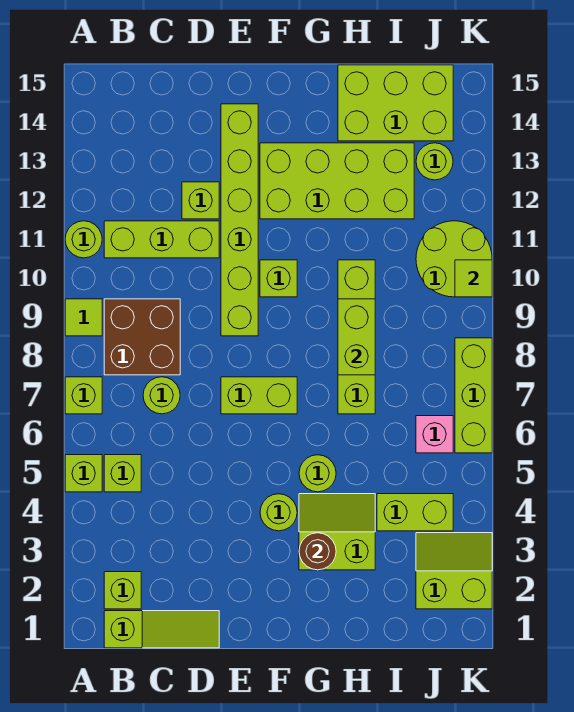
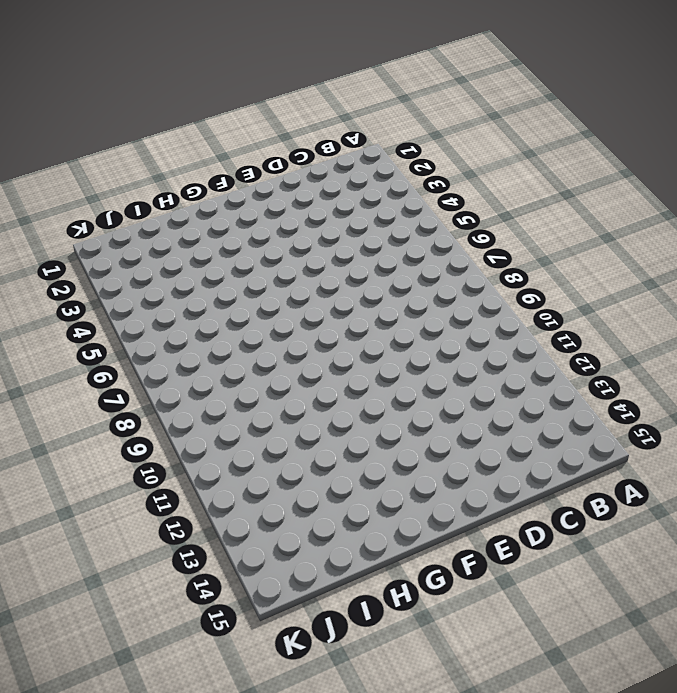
none -> lime 1x1 brick [65,455,102,492]
none -> lime 1x1 brick [65,377,102,414]
none -> lime 1x1 tile [65,299,102,336]

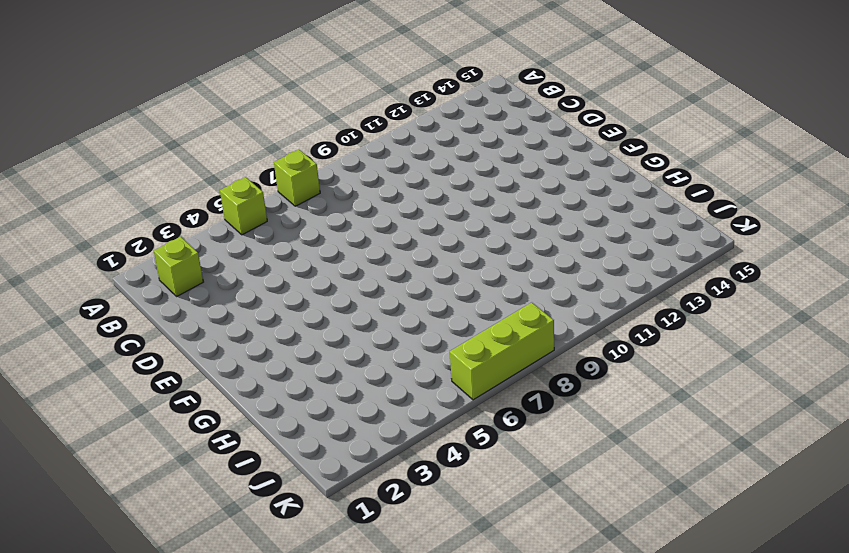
none -> lime 1x1 tile [65,299,102,336]
none -> lime 1x1 round brick [65,221,102,258]
none -> lime 1x3 slope [104,611,219,648]

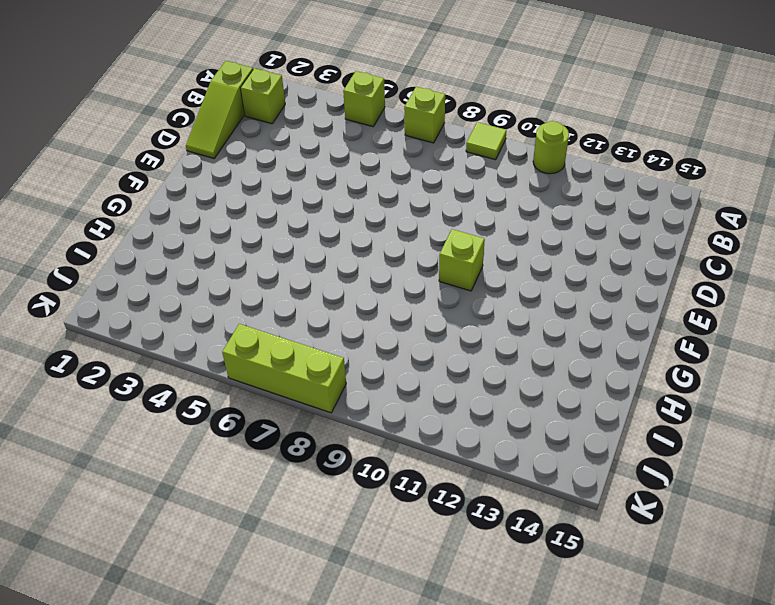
none -> lime 1x1 brick [104,455,141,492]
none -> brown 2x2 brick [104,299,180,375]
none -> lime 1x3 brick [104,221,219,258]

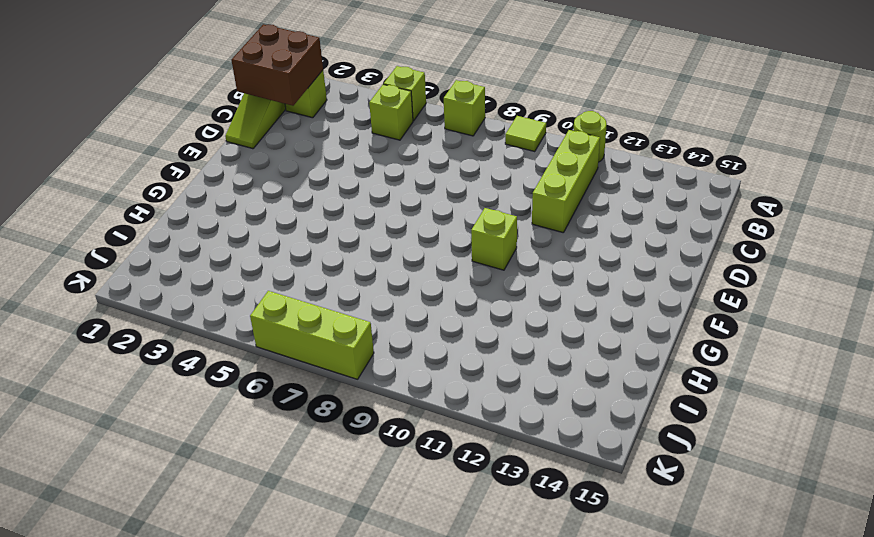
brown 2x2 brick [231,24,323,106] -> brown 2x2 brick moved to [104,299,180,375]
none -> lime 1x1 round brick [143,377,180,414]
none -> lime 1x1 brick [182,182,219,219]
none -> lime 1x2 brick [221,377,297,414]

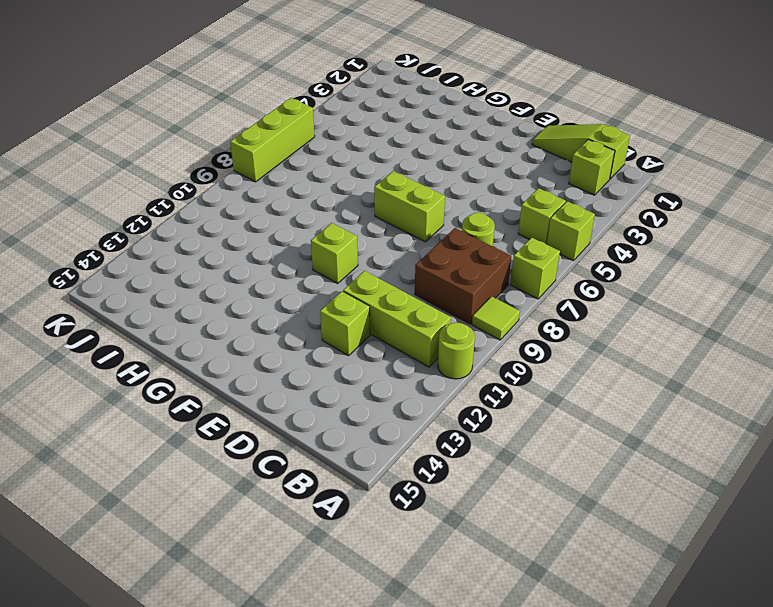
none -> lime 1x6 brick [221,104,258,336]
none -> lime 1x1 round brick [260,494,297,531]
none -> lime 2x4 brick [260,143,414,219]

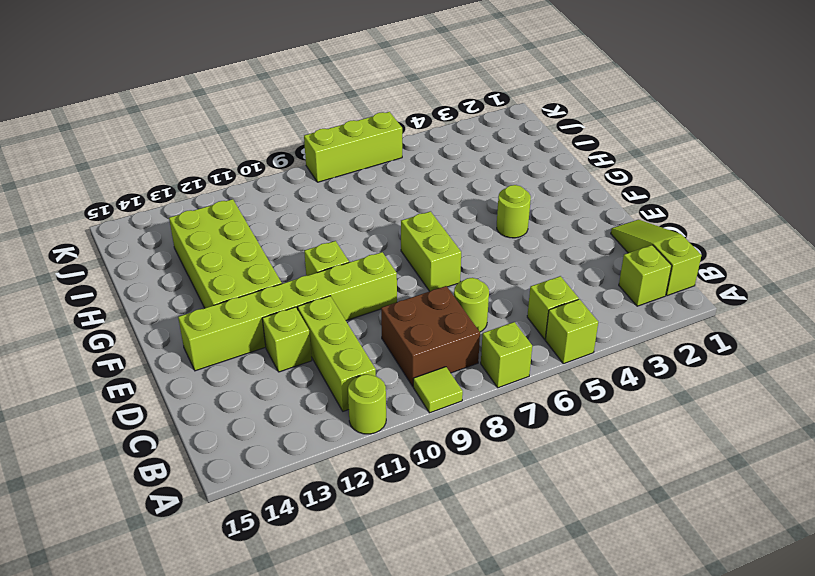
none -> lime 2x2 slope [299,494,375,570]
none -> lime 1x1 round brick [299,455,336,492]
none -> lime 1x4 brick [338,260,375,414]

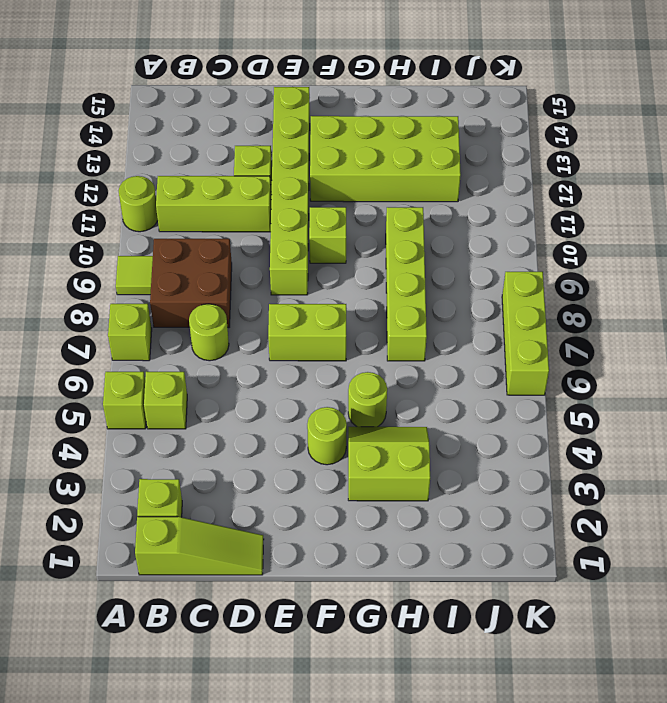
none -> lime 2x3 brick [338,65,453,141]
none -> lime 1x2 brick [377,494,453,531]
none -> lime 2x2 slope [416,533,492,609]

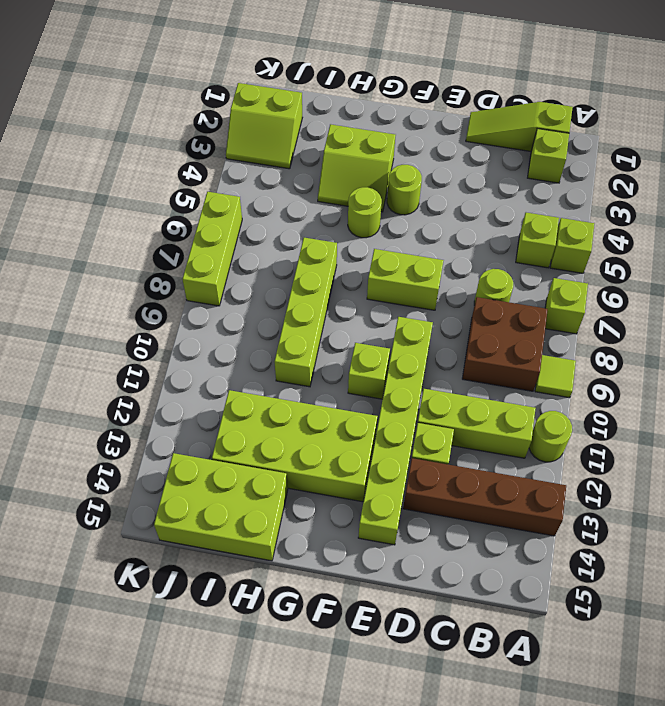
brown 1x4 brick [403,458,566,536] -> none
none -> lime 1x2 brick [377,494,453,531]
none -> pink 1x1 brick [416,416,453,453]
none -> lime 2x2 round brick [416,221,492,297]

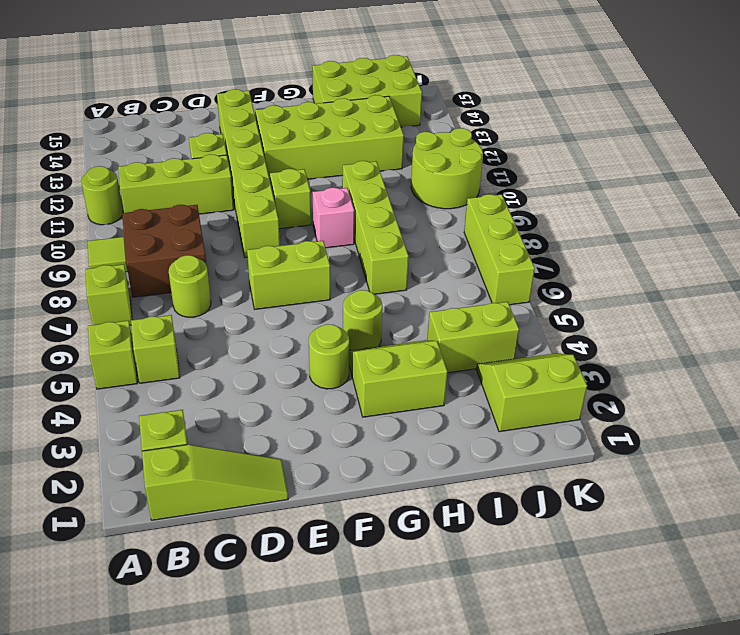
pink 1x1 brick [312,188,354,248] -> pink 1x1 brick moved to [416,416,453,453]
none -> lime 1x1 round brick [416,143,453,180]
none -> brown 1x1 round brick [299,533,336,570]
none -> lime 1x2 brick [338,299,375,375]

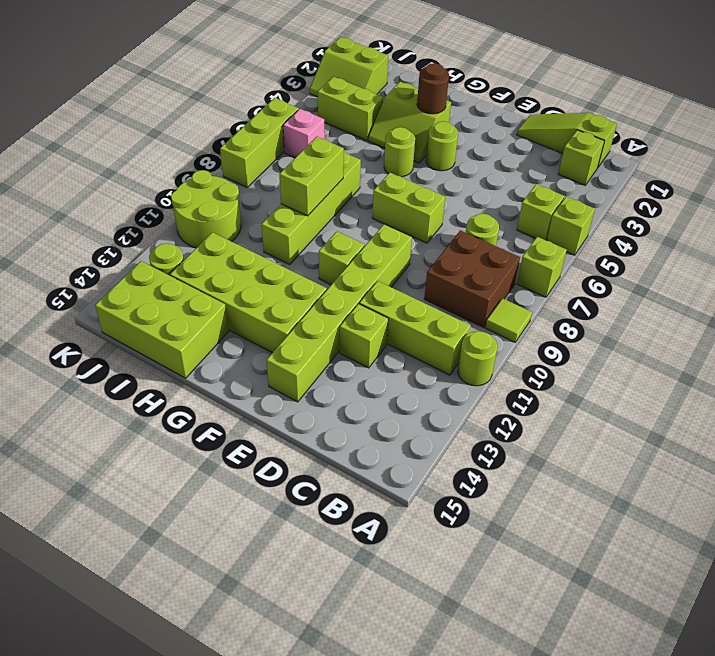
none -> lime 1x1 tile [455,260,492,297]

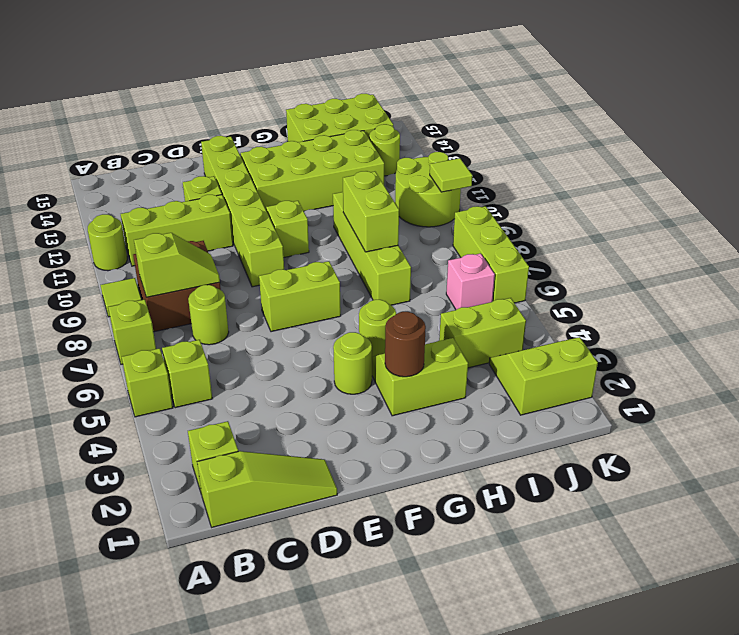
lime 1x2 slope [134,233,220,297] -> none

